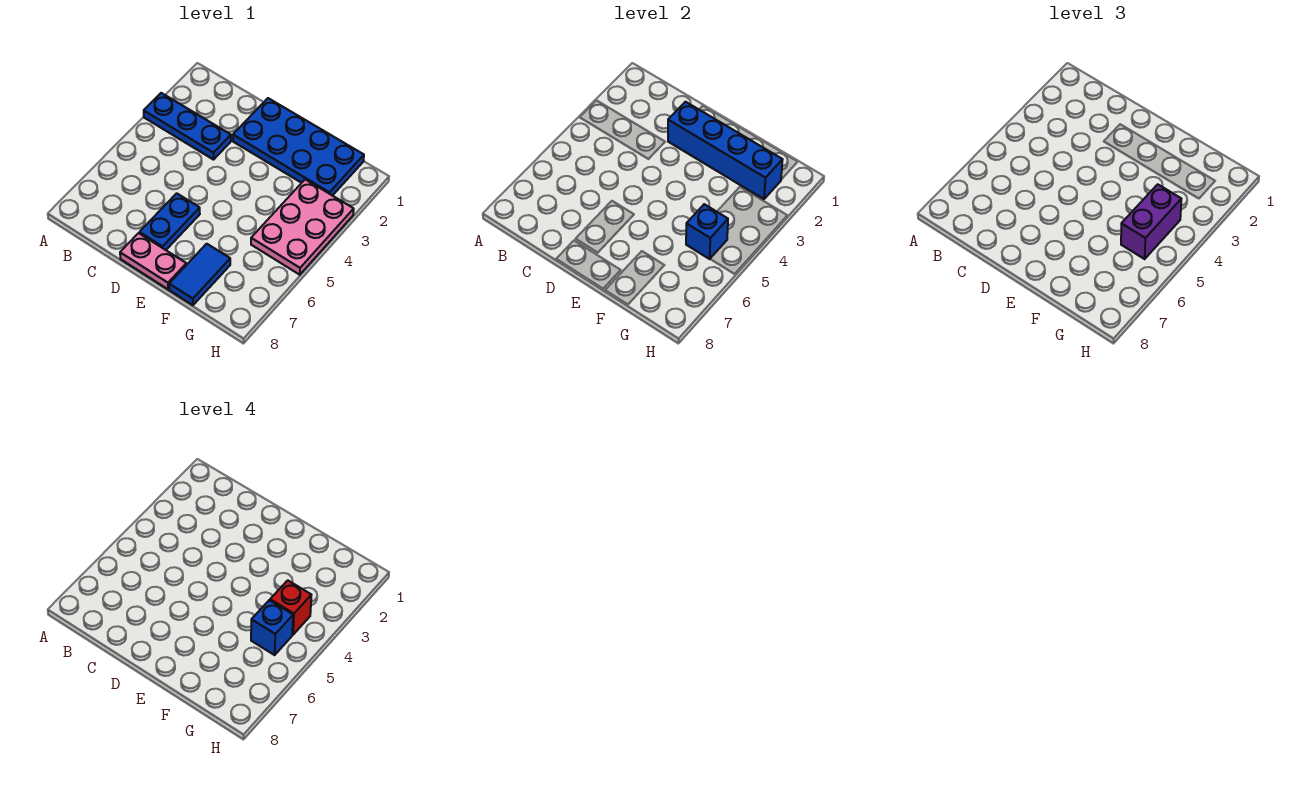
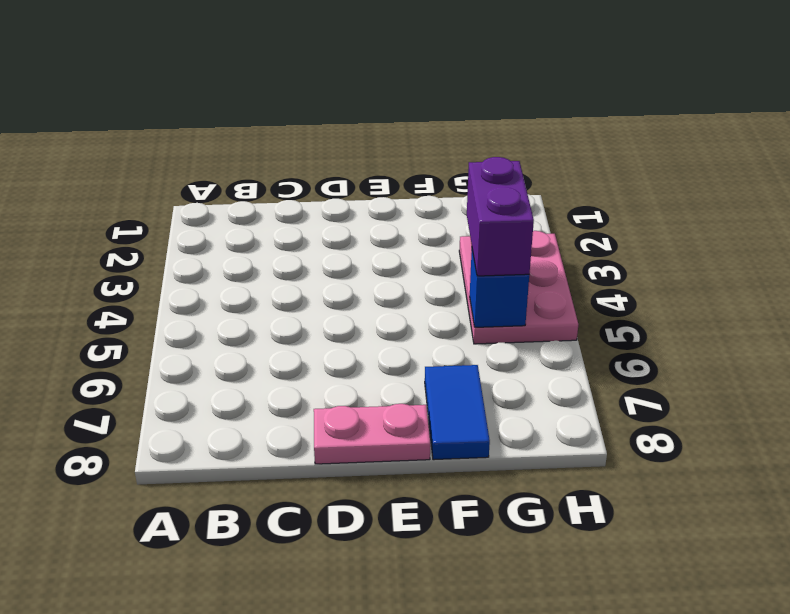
none -> blue 1x3 plate [144,93,231,160]
none -> blue 2x4 plate [233,98,364,196]

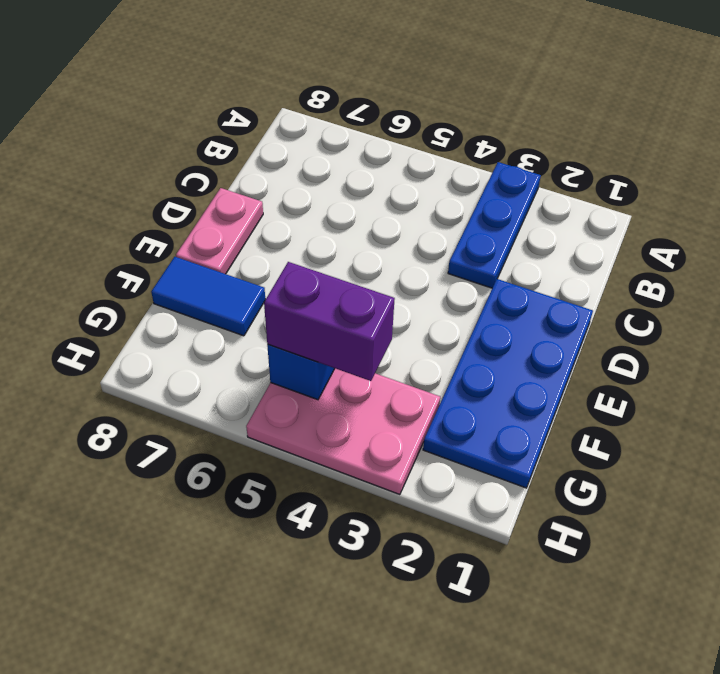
none -> blue 1x2 plate [139,193,200,250]
none -> blue 1x4 brick [668,102,783,199]

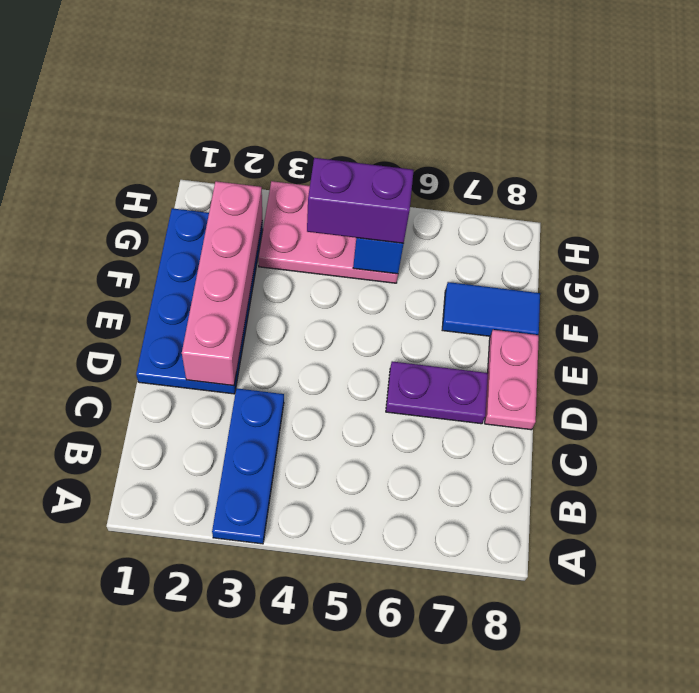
pink 1x4 brick [182,181,262,386] -> blue 1x4 brick [668,102,783,199]
purple 1x2 plate [386,361,488,424] -> blue 1x2 plate [139,193,200,250]
none -> red 1x1 brick [270,580,311,635]
none -> blue 1x1 brick [251,600,293,655]

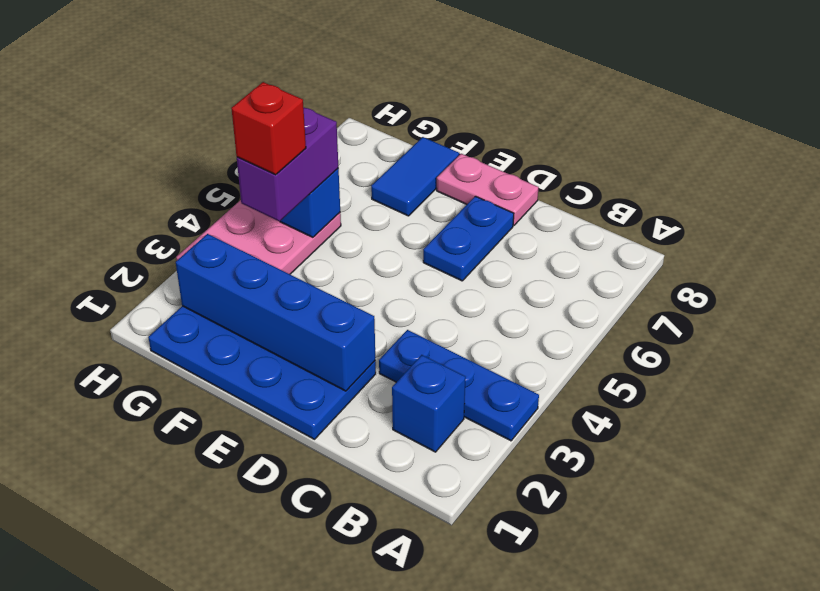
blue 1x1 brick [392,355,466,452] -> blue 1x1 brick moved to [251,600,293,655]

